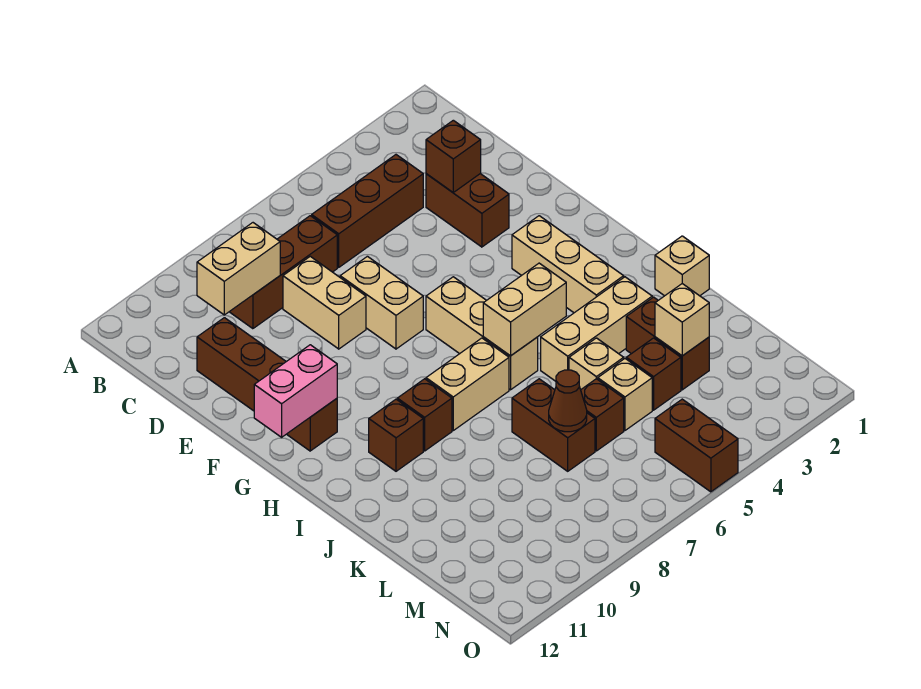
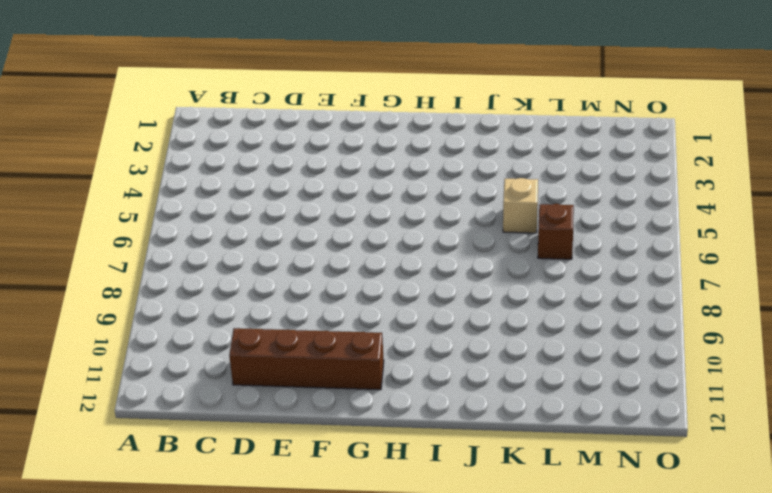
none -> brown 1x3 brick [312,155,423,267]
none -> brown 1x3 brick [230,216,337,329]
none -> brown 1x2 brick [426,174,509,247]

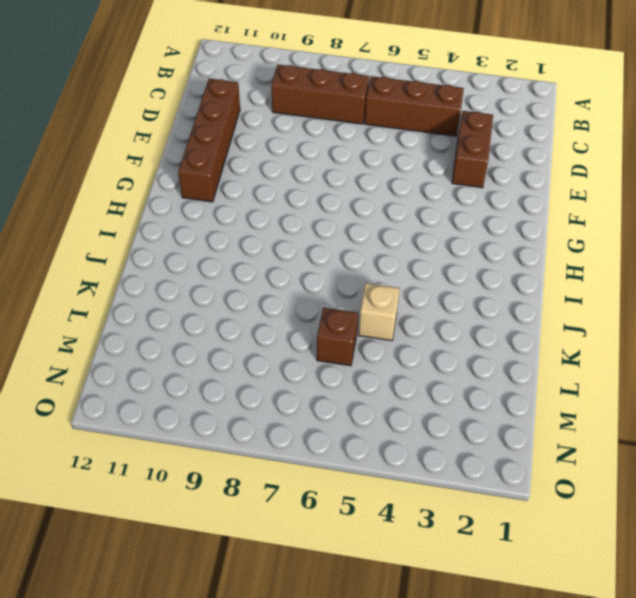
none -> tan 1x2 brick [283,256,366,349]
none -> tan 1x2 brick [340,256,423,349]
none -> tan 1x3 brick [512,216,624,313]

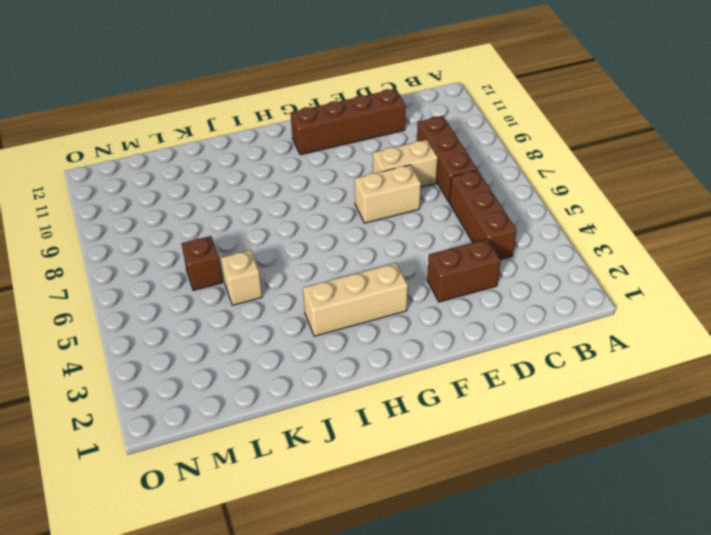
none -> tan 1x3 brick [426,277,538,390]
none -> tan 1x2 brick [426,338,509,430]
none -> brown 1x1 brick [397,379,452,451]

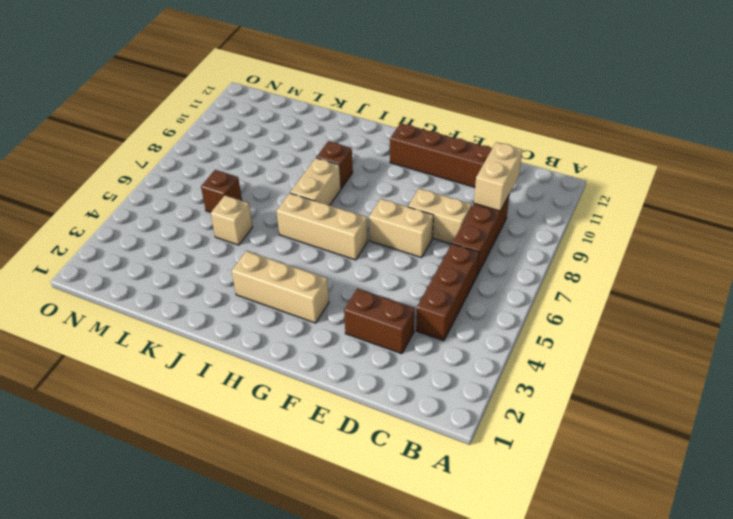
none -> brown 1x1 brick [369,399,423,471]
none -> tan 1x1 brick [655,236,709,296]
none -> tan 1x3 brick [541,277,652,381]

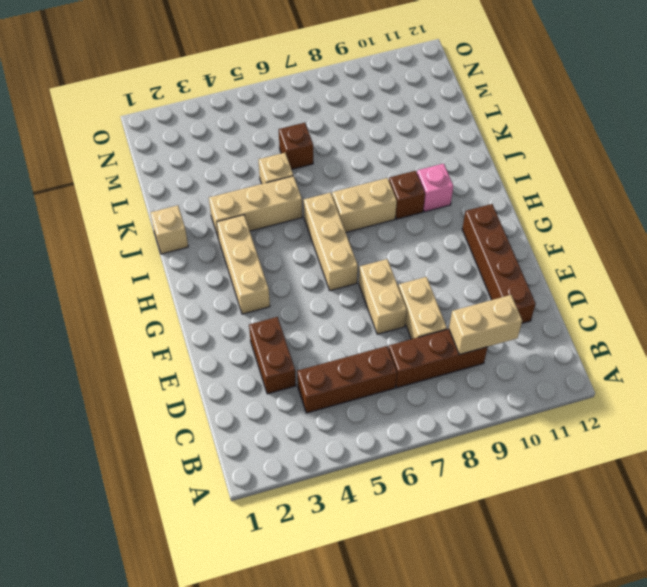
pink 1x1 brick [417,164,453,212] -> brown 1x1 brick [369,399,423,471]
none -> brown 1x2 brick [626,297,709,390]
none -> brown 1x2 brick [512,379,595,471]
none -> brown 1x1 brick [626,338,681,410]

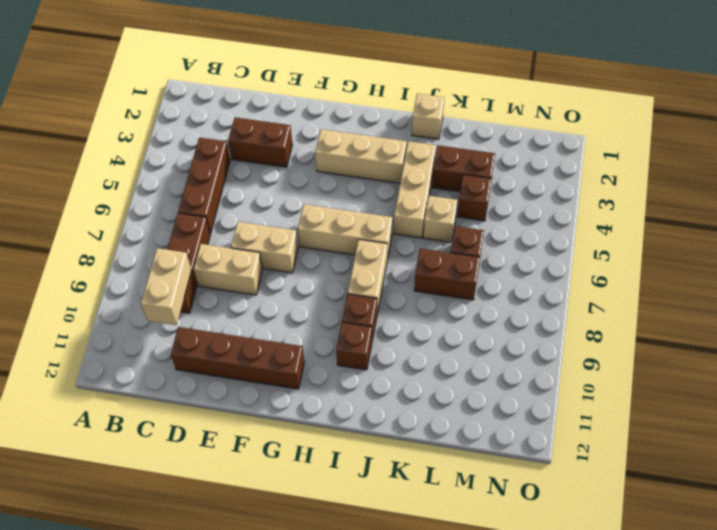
none -> tan 1x1 brick [598,359,652,430]
none -> brown 1x2 brick [655,399,738,492]
none -> brown 1x1 brick [426,120,481,192]

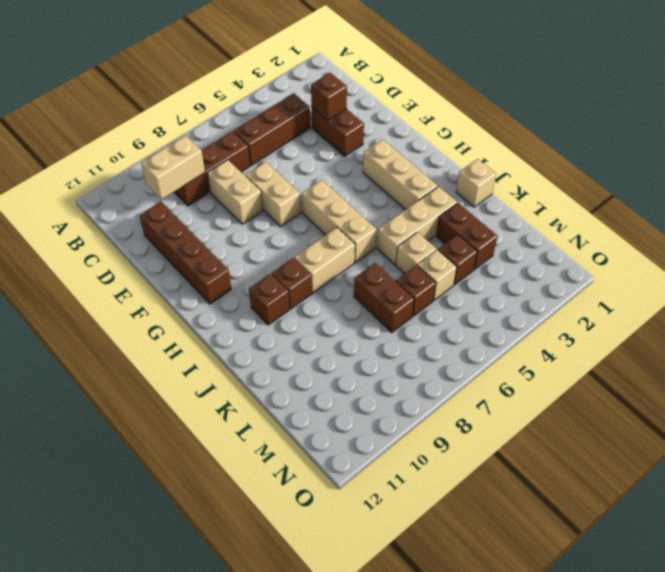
none -> brown 1x2 brick [655,399,738,492]
none -> pink 1x2 brick [254,345,337,437]
none -> tan 1x2 brick [483,263,566,356]

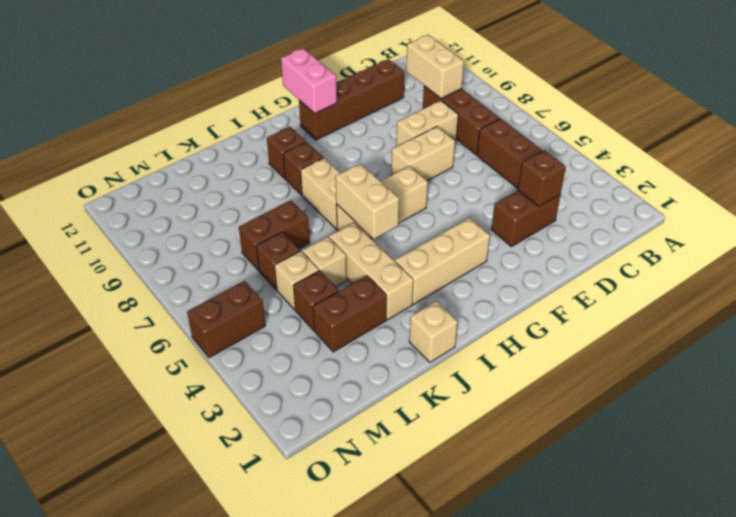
none -> tan 1x1 brick [655,284,709,356]
none -> brown 1x1 cone [549,370,587,432]

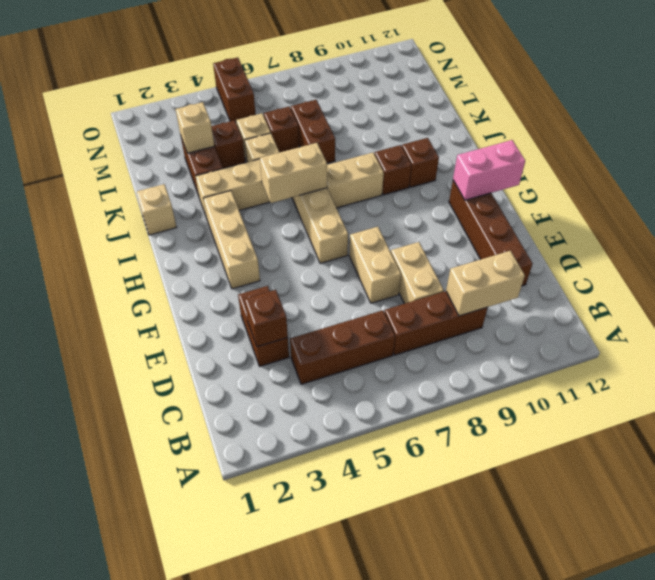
none -> brown 1x1 cone [549,370,587,432]

